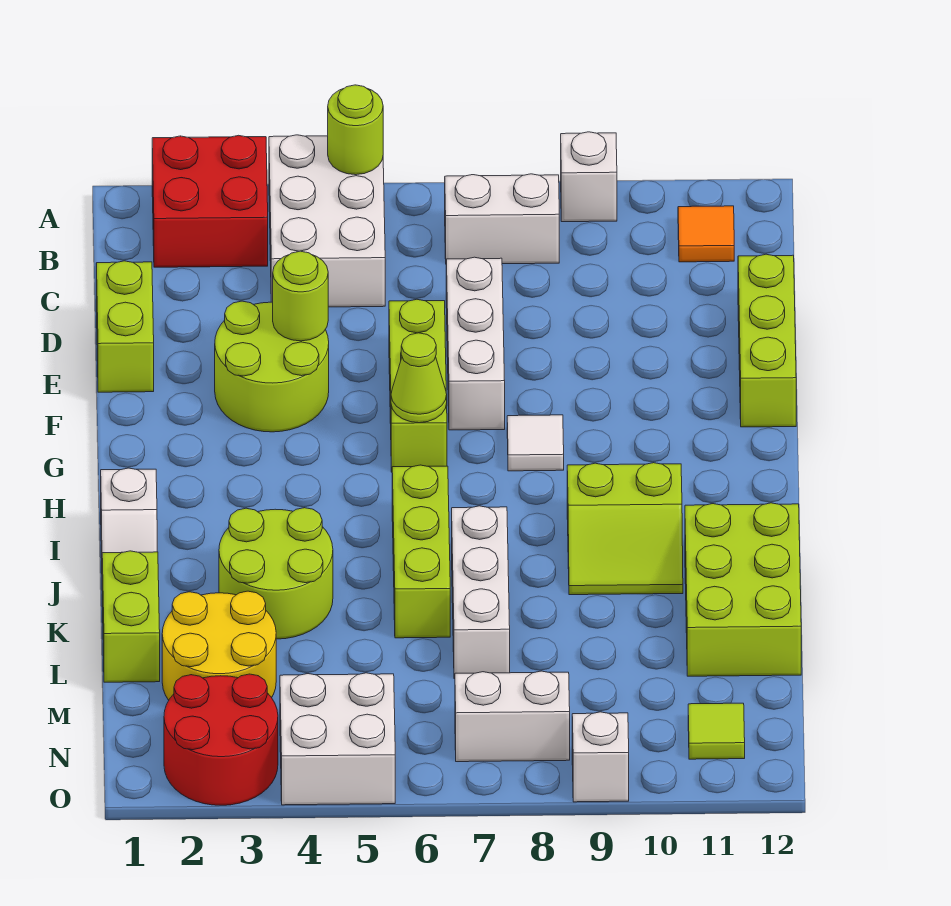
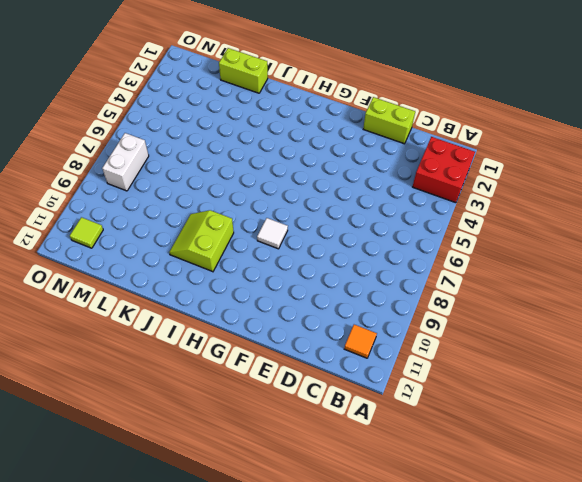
none -> white 2x3 brick [269,135,385,307]
none -> white 1x1 brick [561,132,617,222]
none -> white 1x2 brick [445,174,559,264]

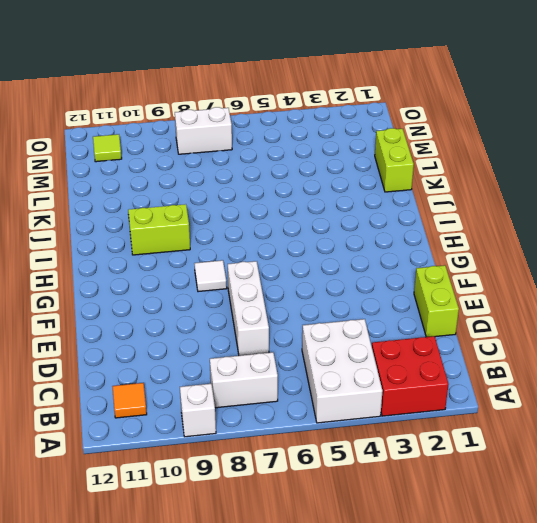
none -> lime 1x3 brick [738,254,796,427]
none -> lime 2x2 round brick [215,301,329,432]
none -> lime 1x3 brick [389,299,447,472]

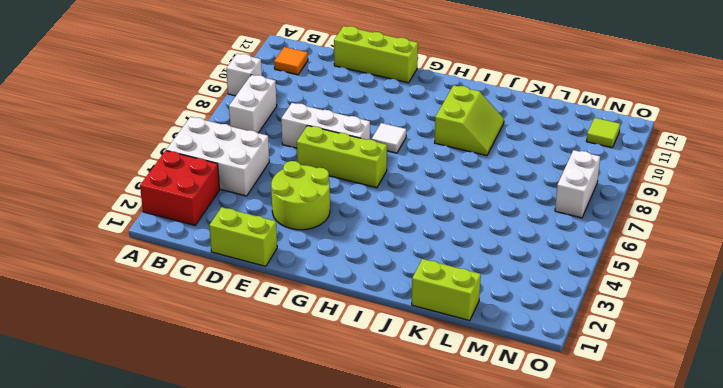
none -> white 1x2 slope [101,468,157,558]
none -> lime 1x3 brick [392,465,450,638]
none -> lime 2x2 round brick [219,508,333,639]

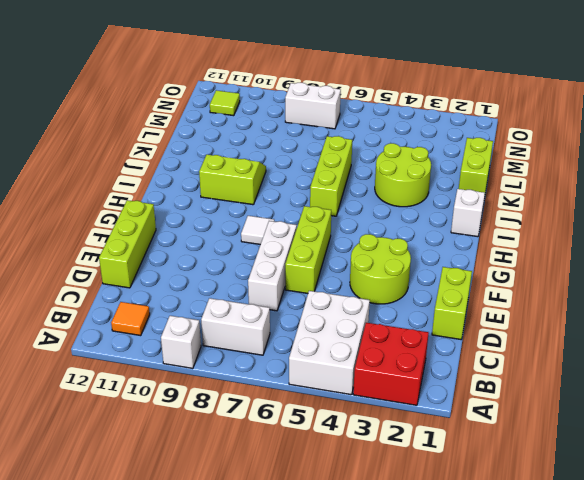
none -> white 1x3 brick [452,506,510,679]
none -> lime 2x3 brick [685,503,801,676]
none -> yellow 2x2 round brick [162,591,276,700]

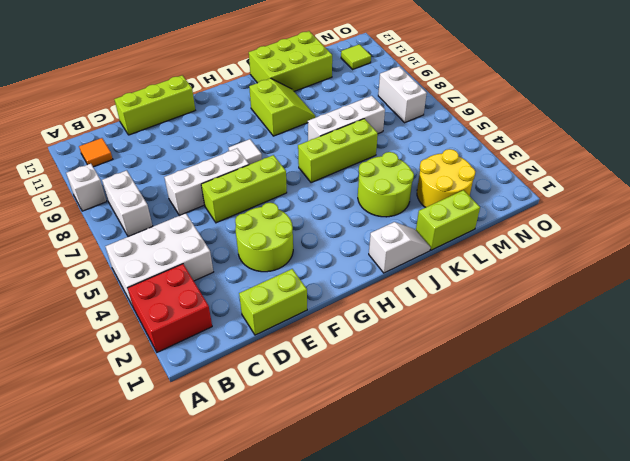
none -> red 2x2 round brick [164,674,278,805]
none -> white 2x2 brick [280,673,395,805]
none -> white 1x1 brick [572,712,629,802]

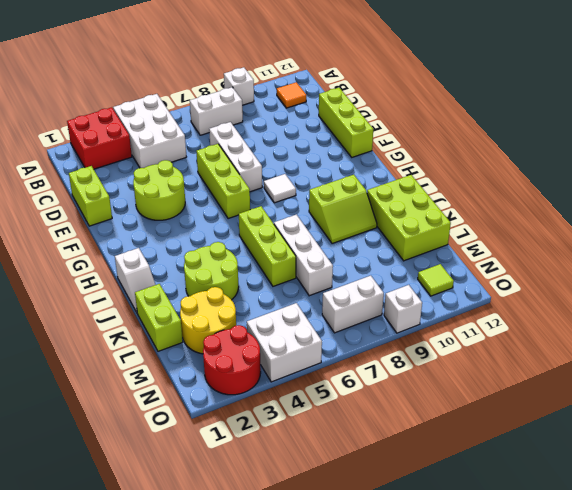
none -> lime 1x1 round brick [328,85,383,175]
none -> lime 1x1 round brick [273,251,328,341]
none -> lime 1x1 cone [391,333,447,423]

